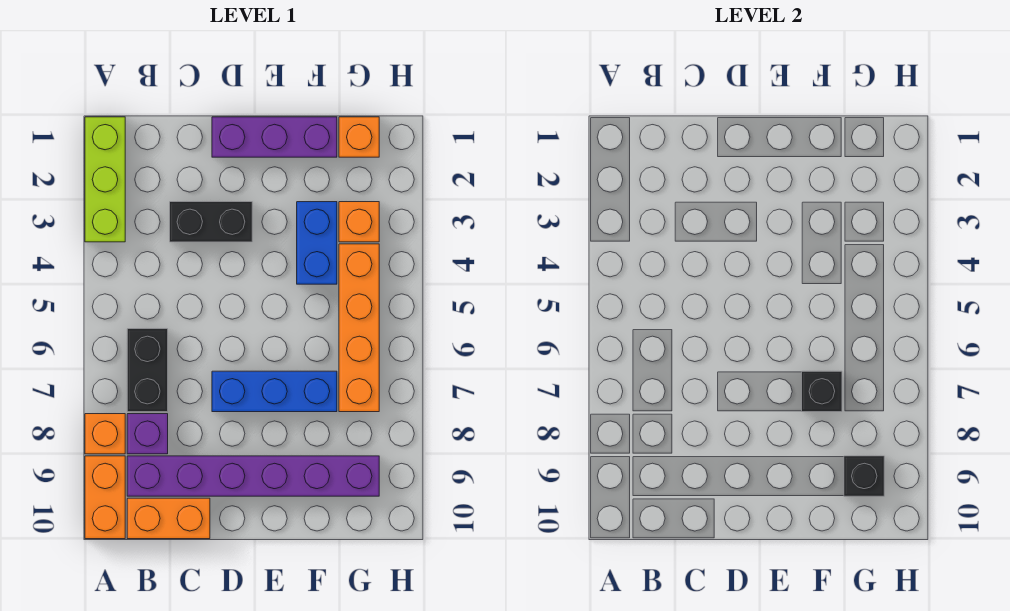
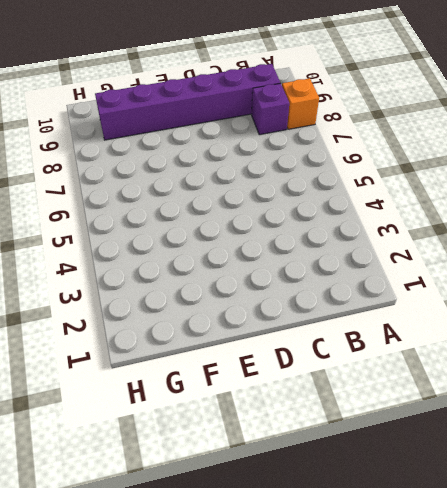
none -> lime 1x3 brick [85,117,125,242]
none -> orange 1x2 brick [85,456,125,539]
none -> black 1x2 brick [127,329,168,412]

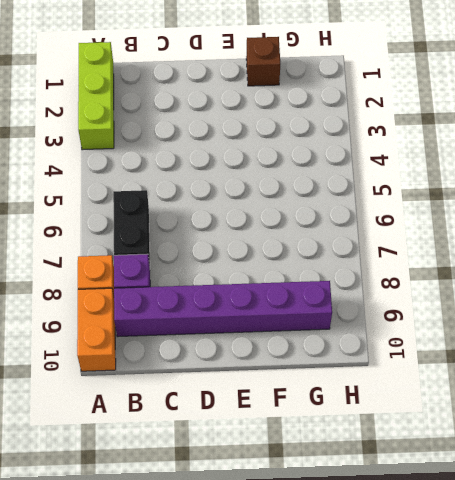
brown 1x1 brick [246,37,280,86] -> purple 1x3 brick [212,117,337,157]
none -> orange 1x2 brick [127,498,210,539]
none -> black 1x2 brick [170,202,252,242]
none -> blue 1x3 brick [212,371,337,412]

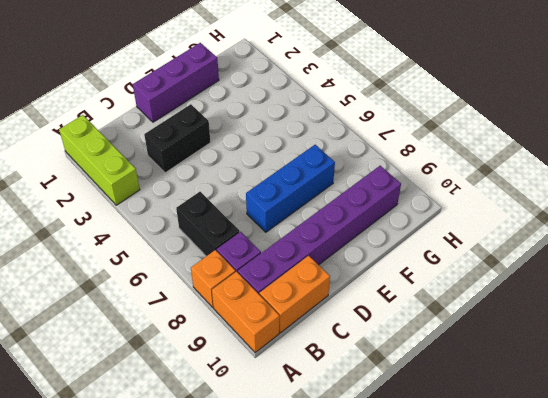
none -> blue 1x2 brick [297,202,337,284]
none -> orange 1x1 brick [339,117,379,157]
none -> orange 1x1 brick [339,202,379,242]

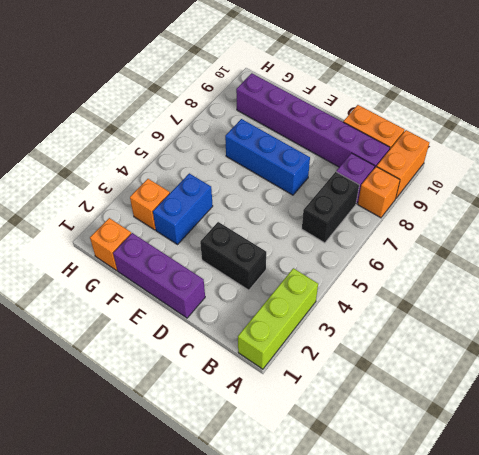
none -> orange 1x4 brick [339,244,379,412]
none -> black 1x1 brick [802,371,842,412]
none -> black 1x1 brick [844,456,884,496]

